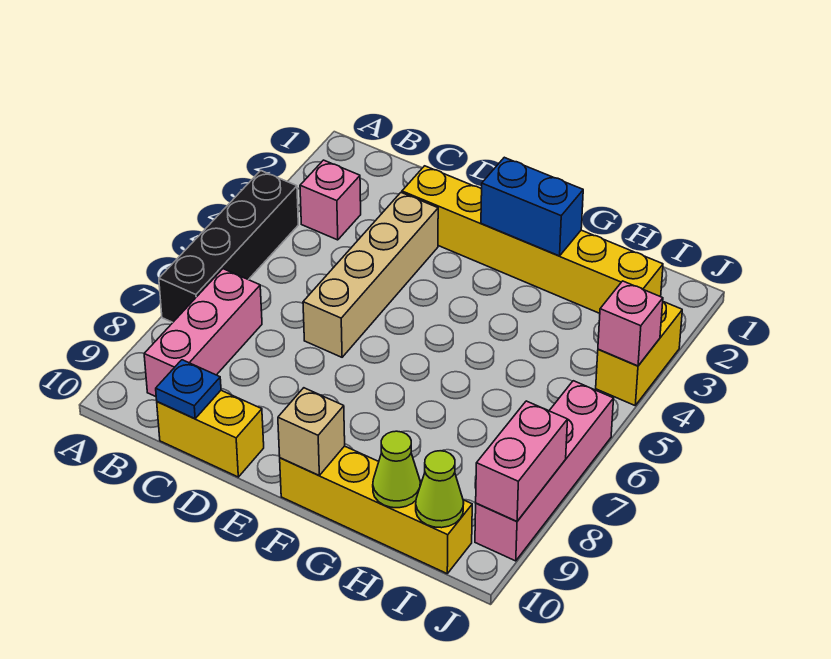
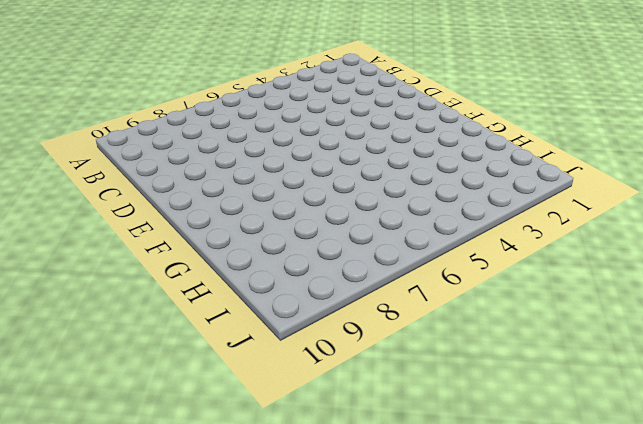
none -> black 1x4 brick [159,171,298,322]
none -> pink 1x1 brick [300,160,361,240]
none -> pink 1x3 brick [144,269,262,397]

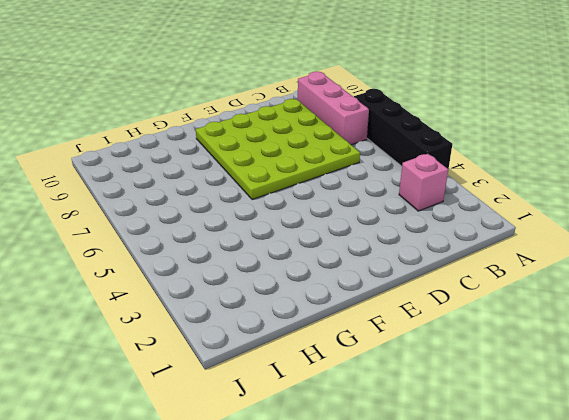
lime 4x4 plate [196,99,360,200] -> tan 1x4 brick [303,193,438,357]
none -> yellow 1x2 brick [157,390,264,477]
none -> yellow 1x6 brick [402,166,663,313]
none -> yellow 1x4 brick [280,446,472,573]

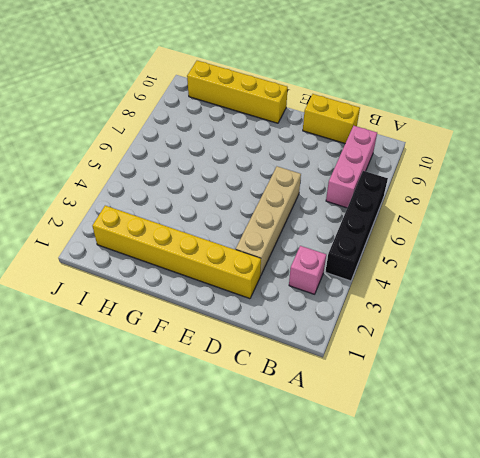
none -> yellow 1x2 brick [596,302,682,405]
none -> pink 1x4 brick [475,381,614,561]
none -> blue 1x1 plate [156,360,221,419]

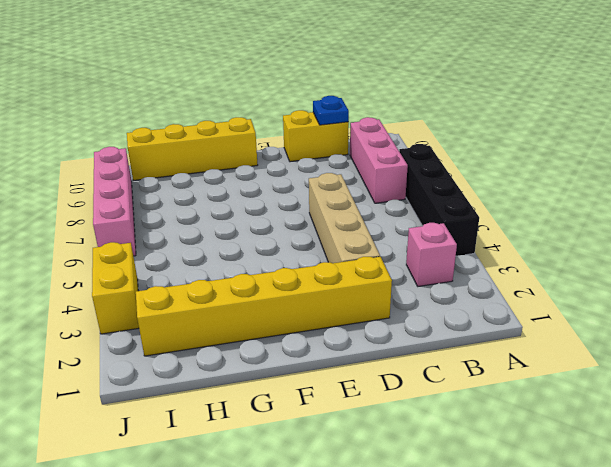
none -> blue 1x2 brick [481,157,583,256]
none -> tan 1x1 brick [278,388,345,475]
none -> lime 1x1 cone [373,431,420,508]

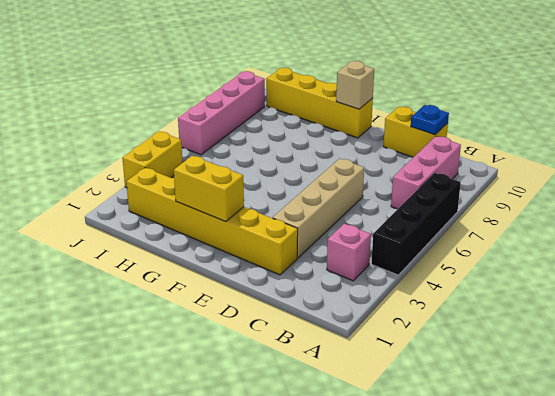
yellow 1x2 brick [174,156,244,222] -> blue 1x2 brick [481,157,583,256]
none -> lime 1x1 cone [373,431,420,508]
none -> lime 1x1 cone [416,451,464,528]
none -> pink 1x1 brick [598,281,663,366]

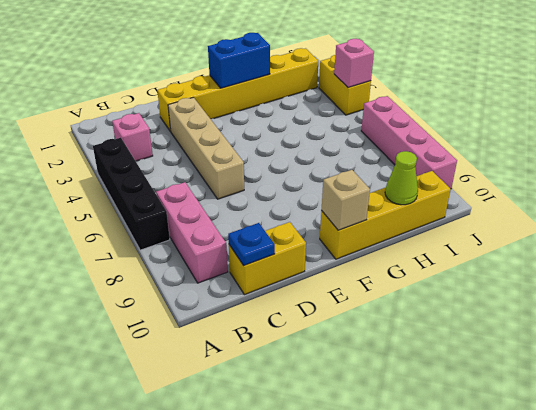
none -> lime 1x1 cone [416,451,464,528]
none -> pink 1x2 brick [476,401,568,521]

